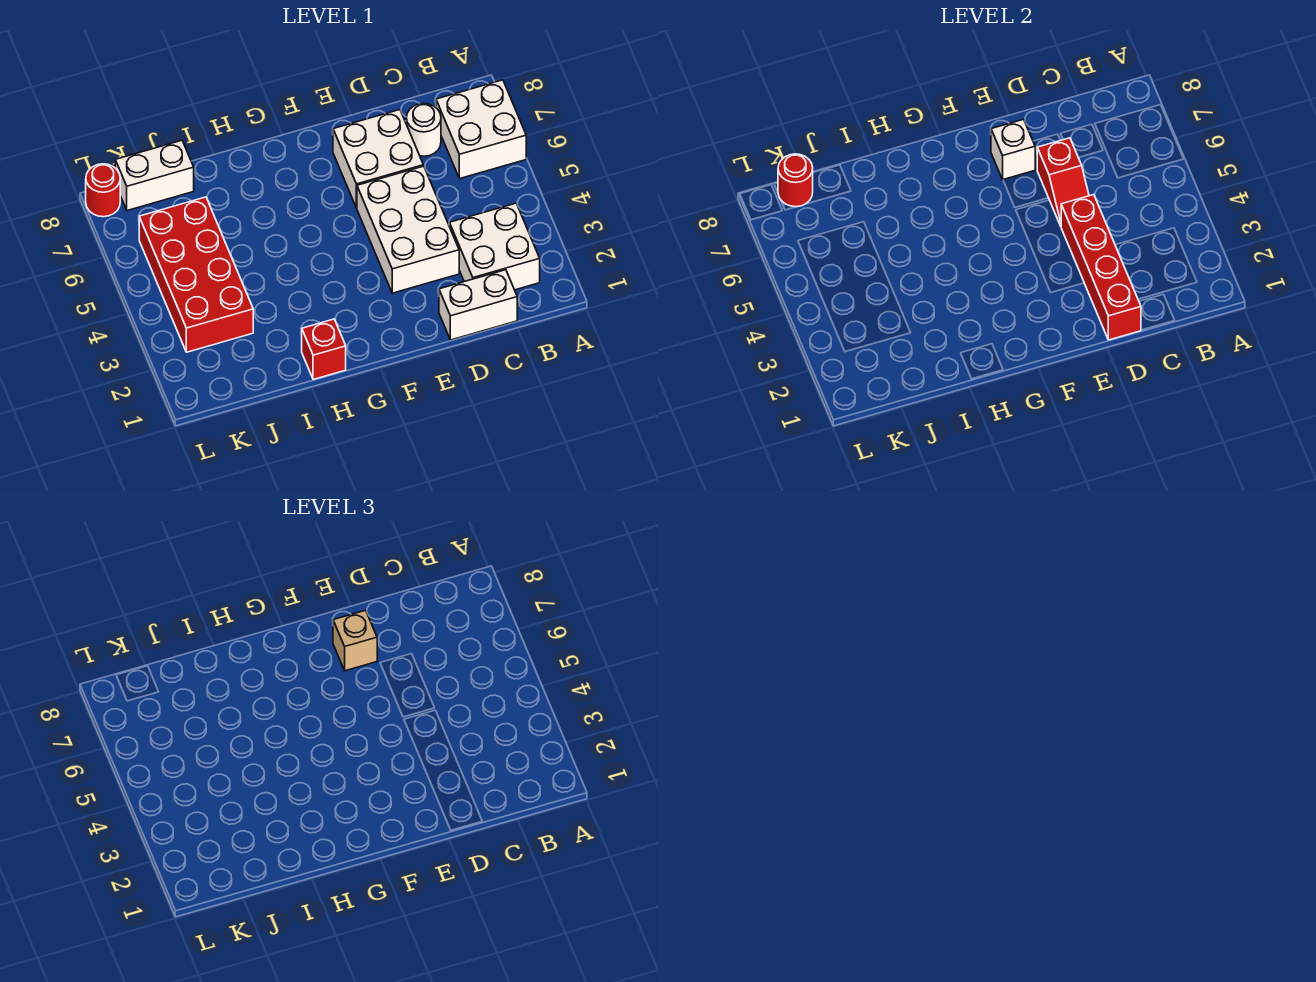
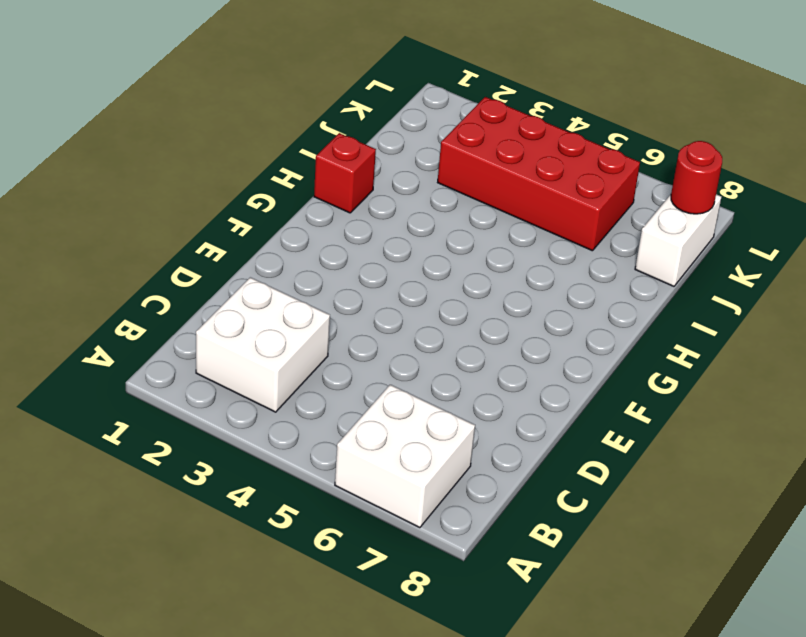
none -> white 1x2 brick [439,270,517,340]
none -> white 1x1 round brick [406,104,441,156]
none -> white 2x3 brick [357,166,459,293]

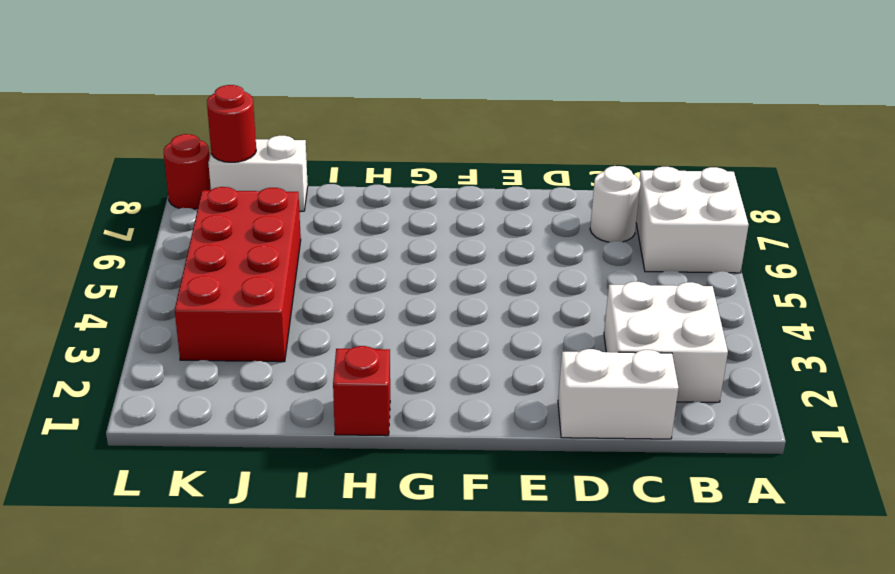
none -> white 2x3 brick [357,166,459,293]
none -> white 2x2 brick [333,110,423,208]
none -> red 1x4 brick [1061,195,1141,340]

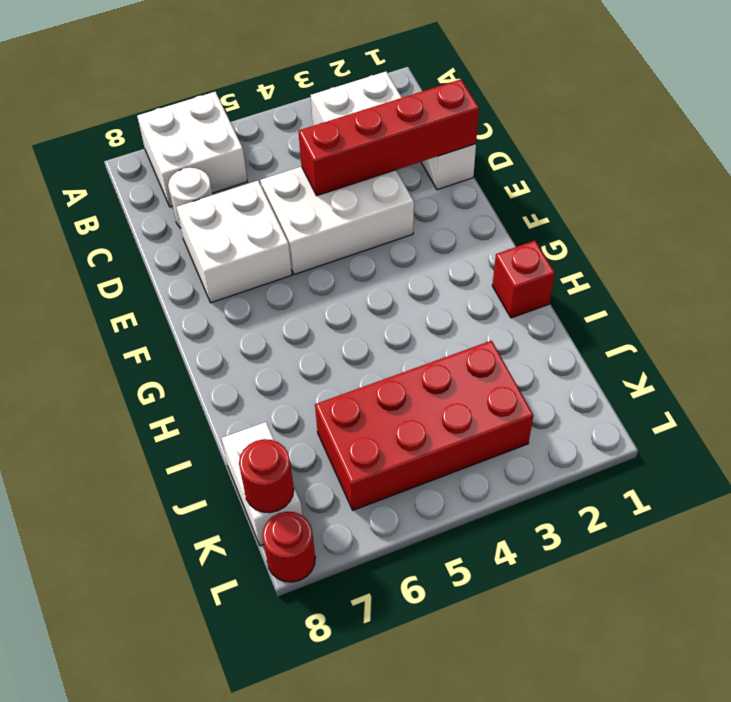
none -> red 1x2 slope [1037,138,1089,226]
none -> white 1x1 brick [991,119,1035,180]
none -> tan 1x1 brick [333,610,377,671]

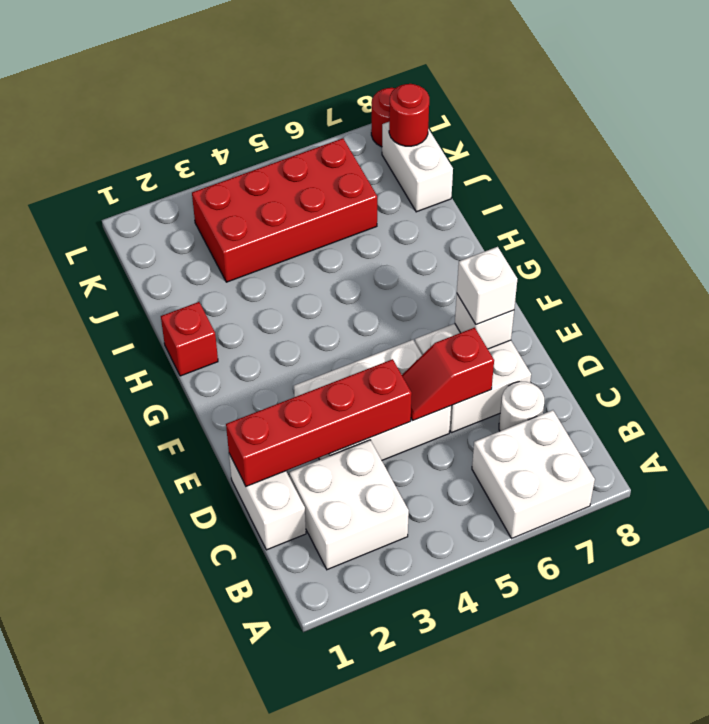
white 1x1 brick [457,247,517,325] -> tan 1x1 brick [333,610,377,671]

